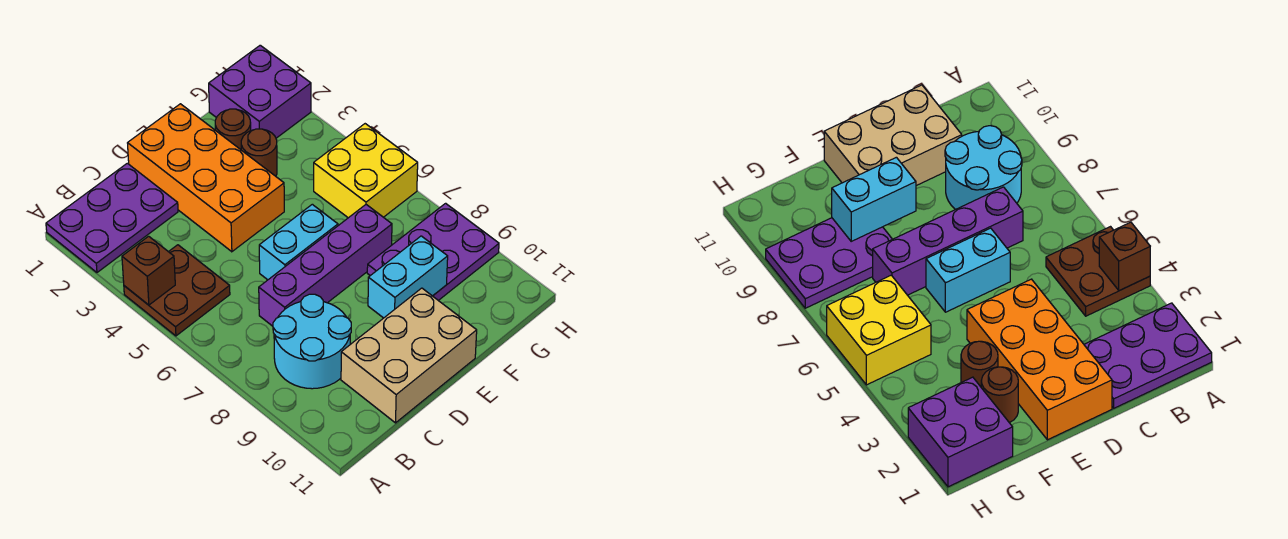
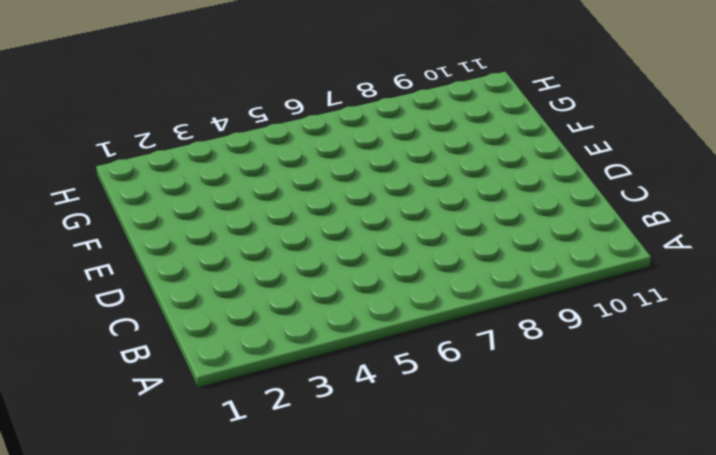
none -> purple 2x3 plate [46,163,178,272]
none -> brown 2x2 plate [124,245,230,336]
none -> cyan 2x2 round brick [273,294,351,389]

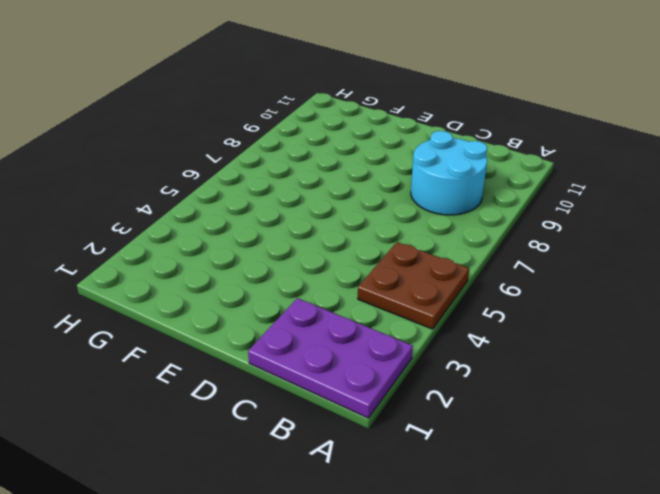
none -> purple 1x4 brick [259,205,392,326]
none -> tan 2x3 brick [341,288,477,423]
none -> orange 2x4 brick [128,104,284,252]

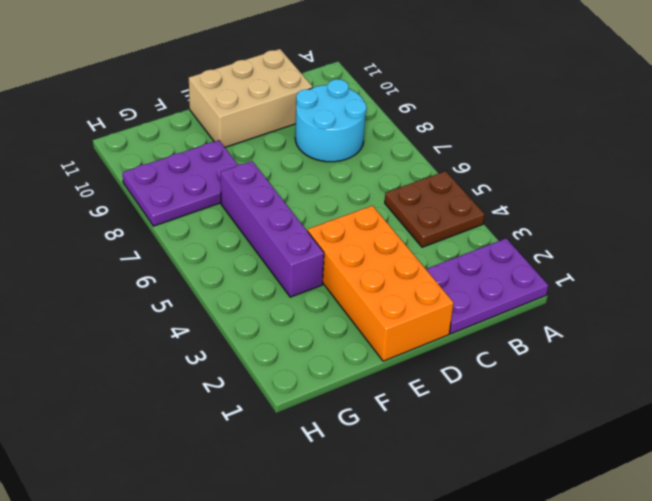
purple 1x4 brick [221,161,324,297] -> purple 1x4 brick turned to [259,205,392,326]
none -> cyan 1x2 brick [259,204,338,280]
none -> brown 1x1 round brick [215,109,251,150]
none -> brown 1x1 round brick [241,129,277,176]

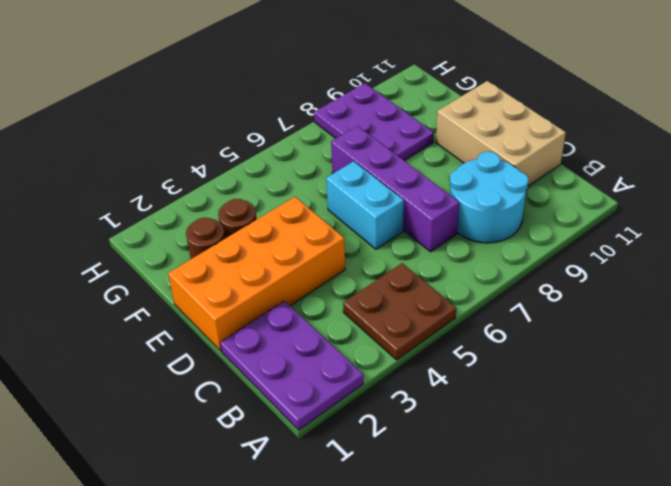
none -> purple 2x2 brick [209,45,311,138]
none -> yellow 2x2 brick [314,124,418,218]
none -> brown 1x1 brick [122,236,175,305]

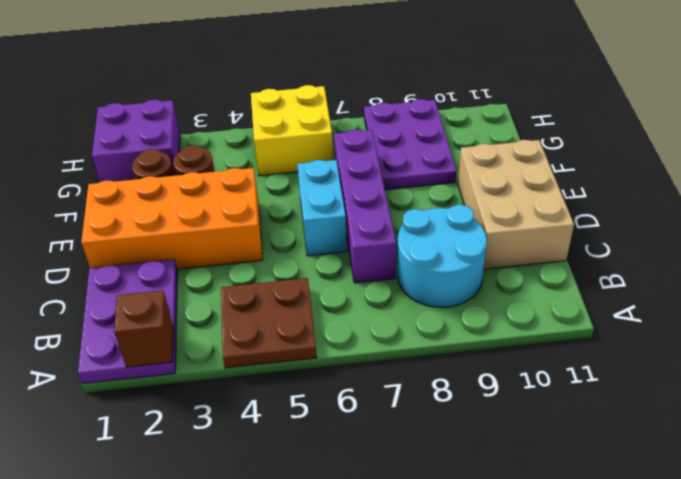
brown 1x1 brick [114,290,173,367] -> brown 1x1 brick moved to [122,236,175,305]
none -> cyan 1x2 brick [368,236,448,318]

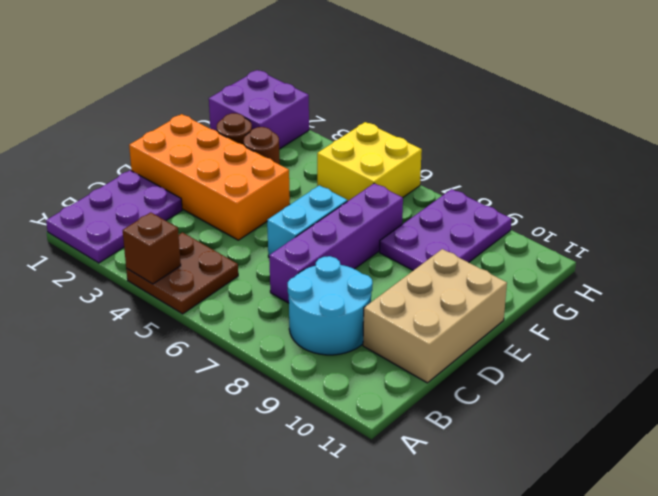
none -> cyan 1x2 brick [368,236,448,318]

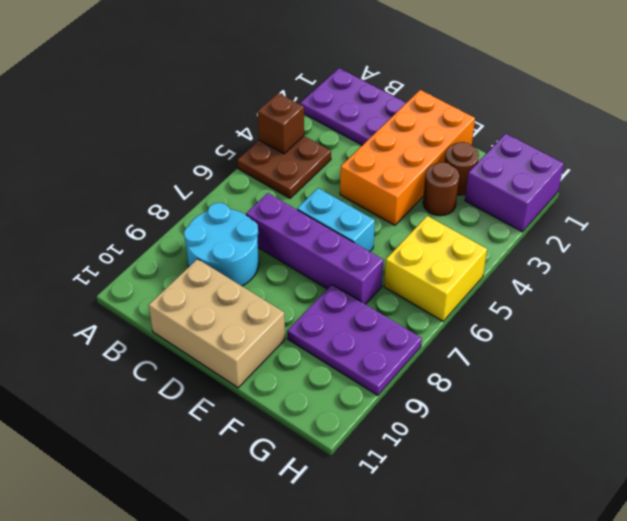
none -> cyan 1x2 brick [368,236,448,318]

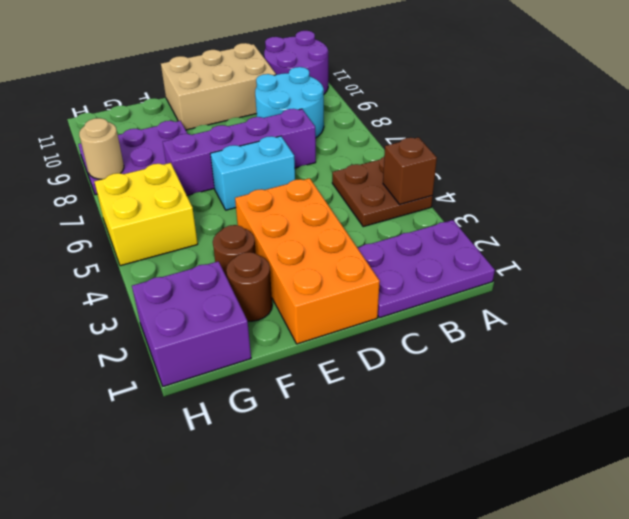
purple 2x2 round brick [264,31,328,94] -> none
tan 1x1 round brick [79,118,124,179] -> none
none -> cyan 1x2 brick [368,236,448,318]

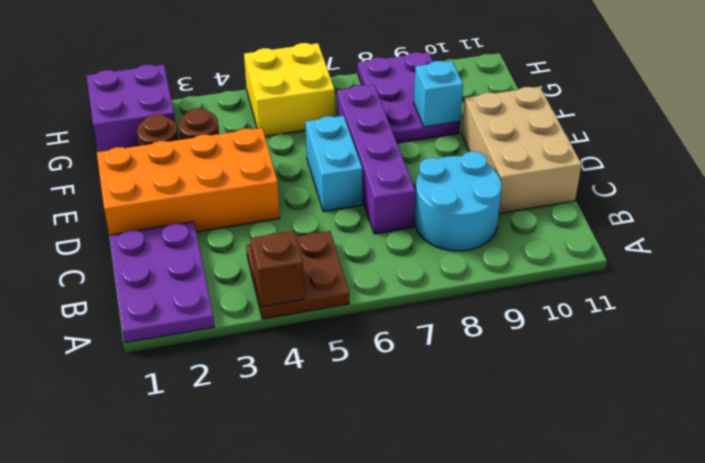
cyan 1x1 brick [414,61,463,127] -> cyan 1x2 brick [368,236,448,318]

